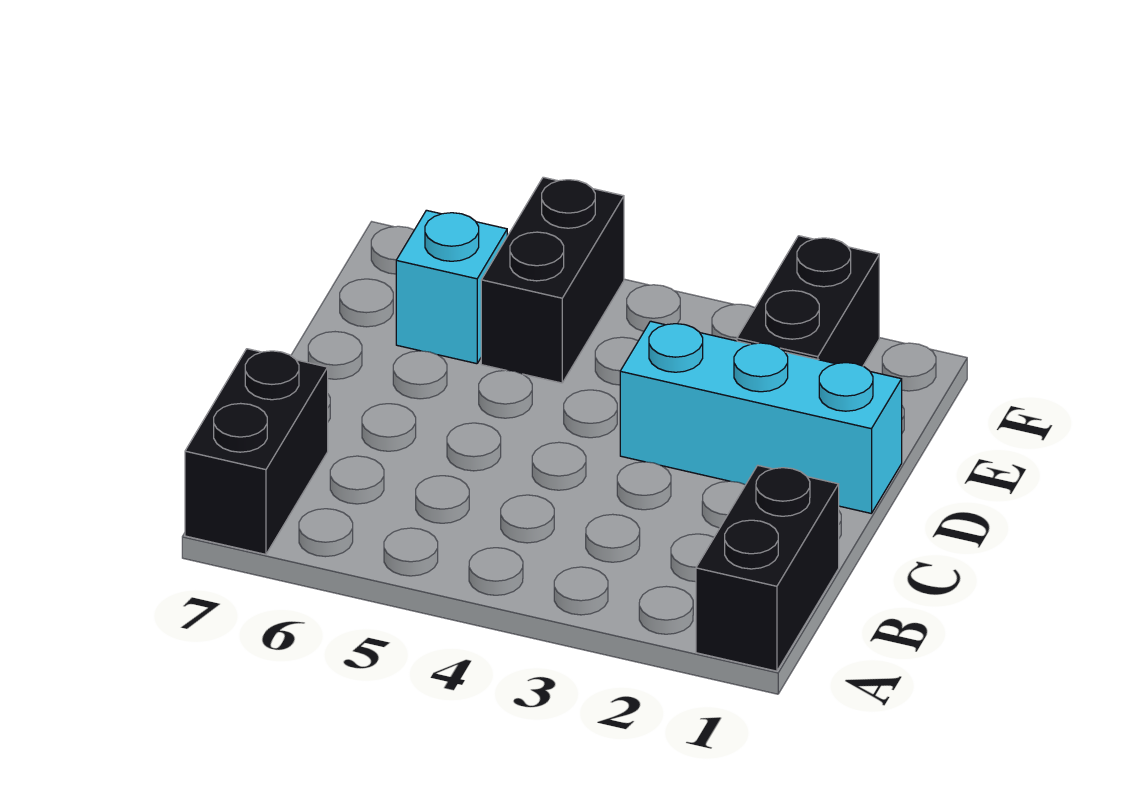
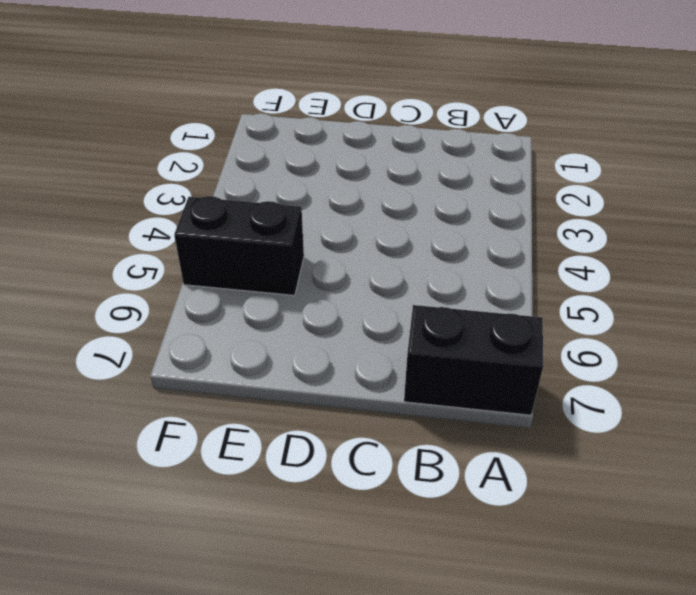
none -> black 1x2 brick [696,465,839,671]
none -> cyan 1x3 brick [620,321,902,513]

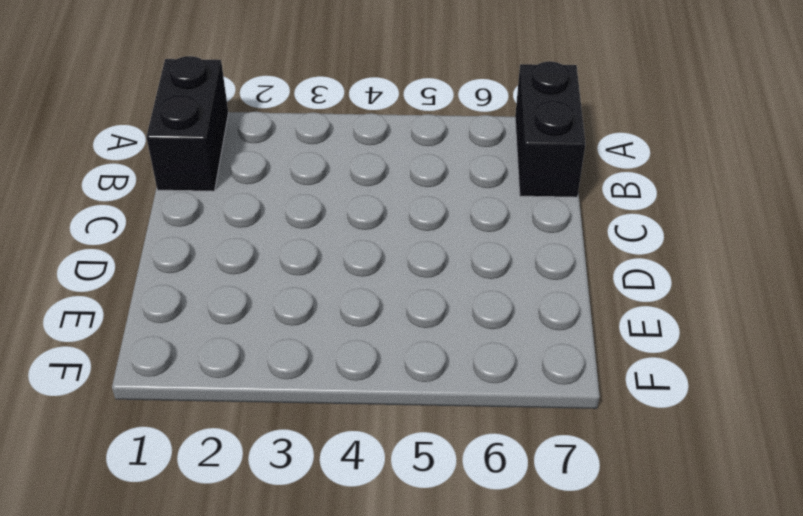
none -> cyan 1x3 brick [620,321,902,513]
none -> black 1x2 brick [737,236,879,366]

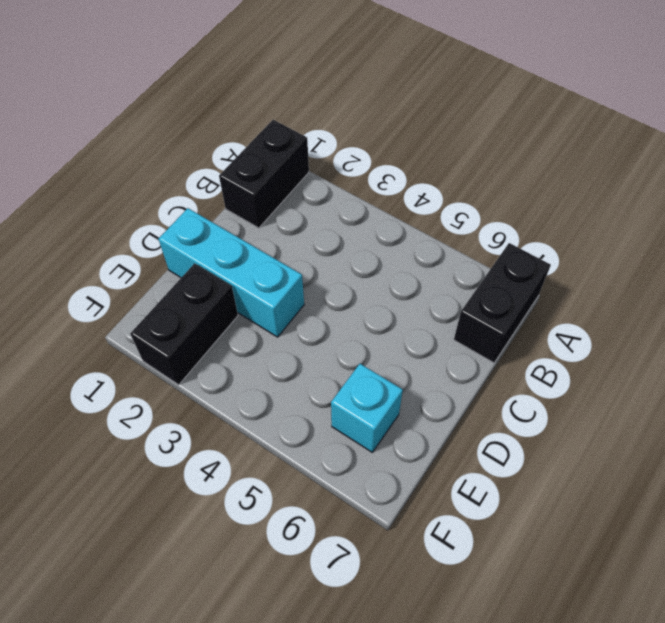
none -> black 1x2 brick [481,177,624,383]

